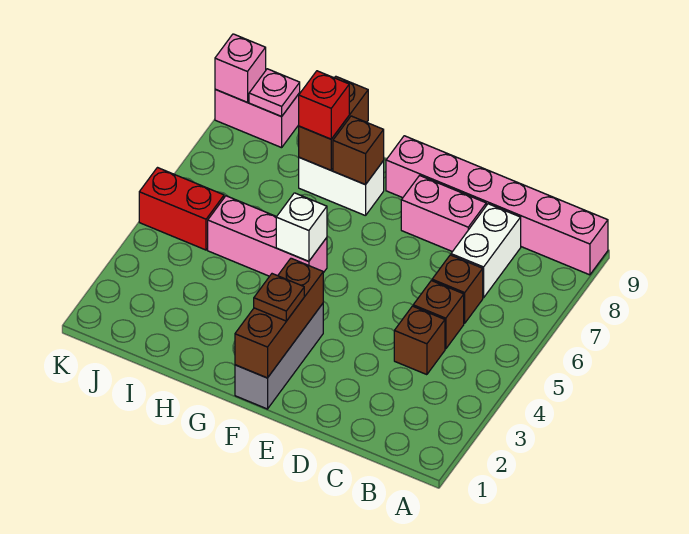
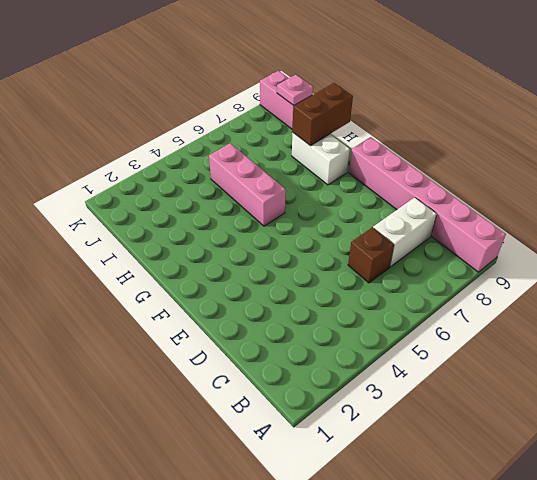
none -> brown 1x1 brick [394,306,445,375]
none -> brown 1x1 brick [413,281,464,349]
none -> pink 1x2 brick [401,176,486,252]

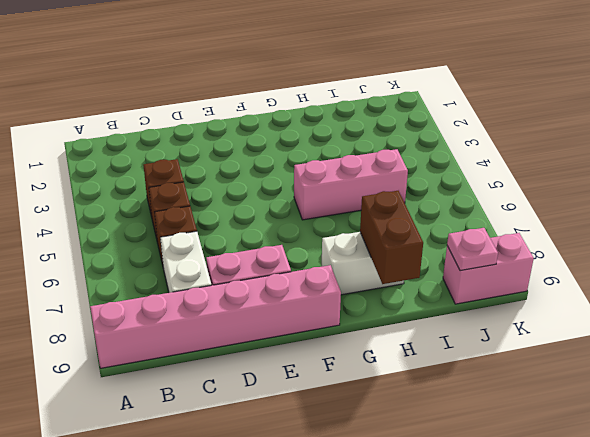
none -> grey 1x3 brick [235,304,323,409]
none -> red 1x2 brick [139,168,224,250]
none -> brown 1x3 brick [235,258,323,378]

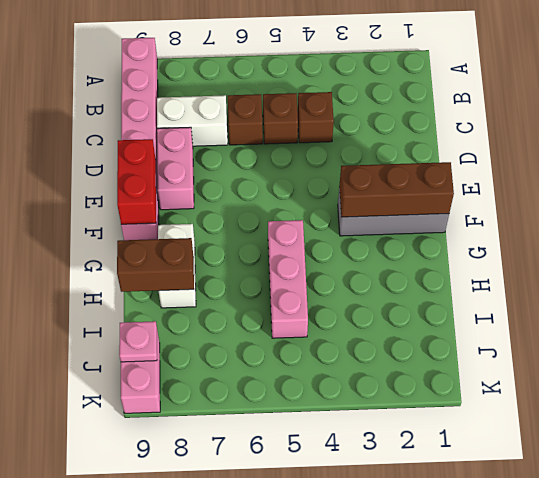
red 1x2 brick [117,139,156,224] -> red 1x2 brick moved to [139,168,224,250]
none -> white 1x1 brick [276,193,327,261]
none -> brown 1x1 brick [333,116,384,185]
none -> pink 1x1 brick [215,34,266,102]

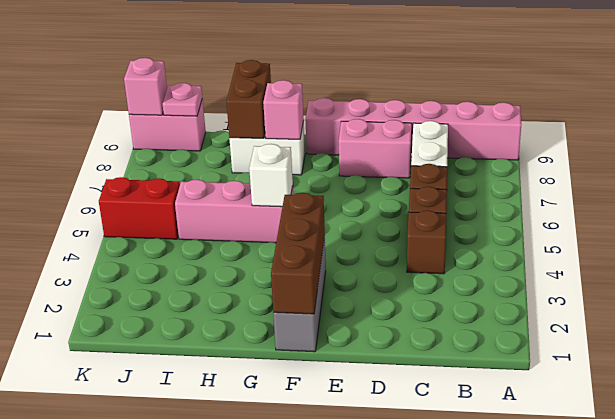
pink 1x1 brick [263,80,304,139] -> brown 1x1 brick [333,116,384,185]
none -> brown 1x1 plate [254,274,304,321]
none -> red 1x1 brick [299,71,349,139]

